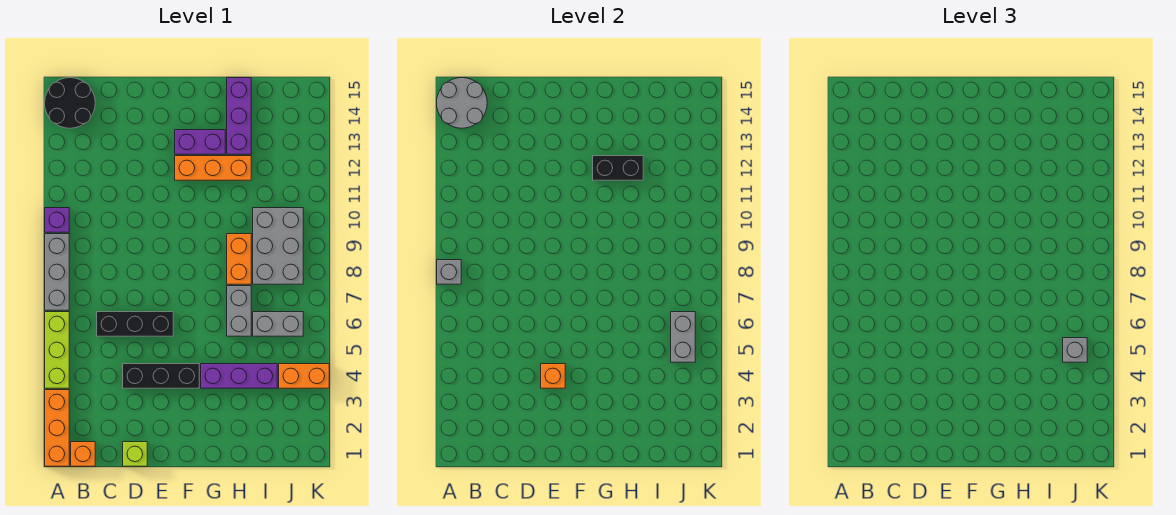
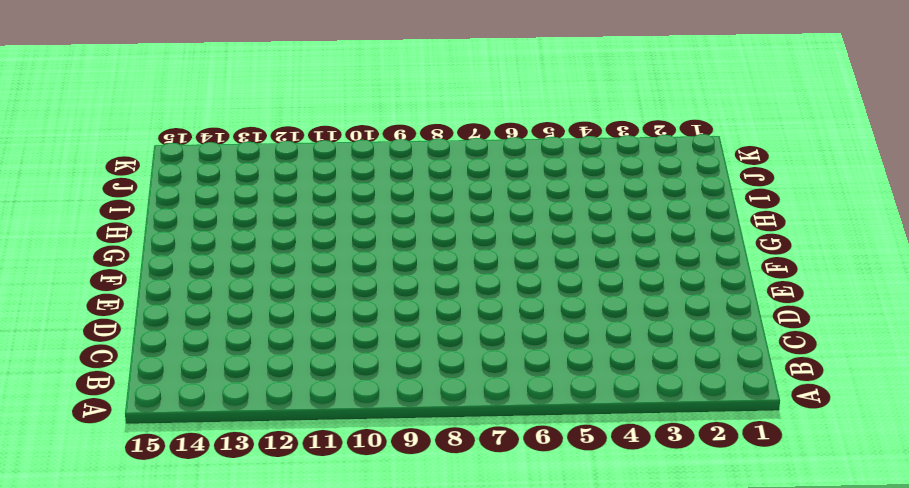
none -> orange 1x3 brick [45,390,69,466]
none -> lime 1x3 brick [45,312,69,388]
none -> grey 1x3 brick [45,234,69,310]

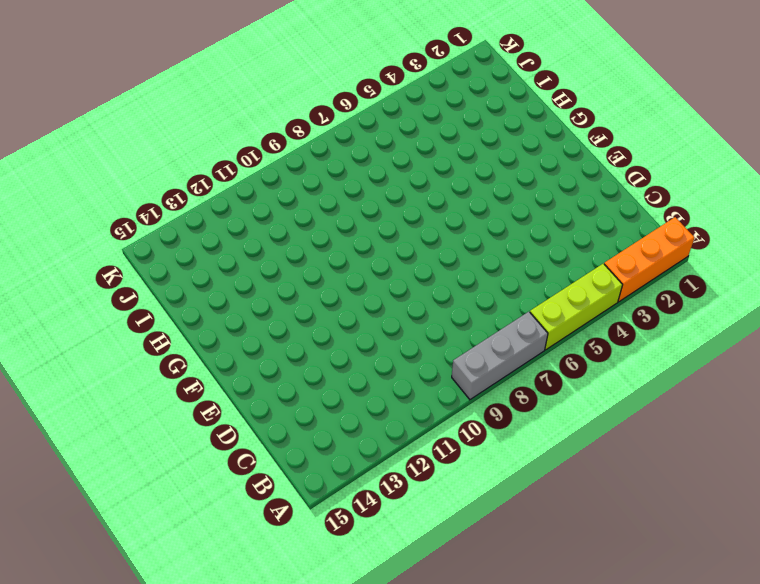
none -> purple 1x1 brick [45,208,69,232]
none -> black 2x2 round brick [45,78,95,128]
none -> orange 1x1 brick [71,442,95,466]

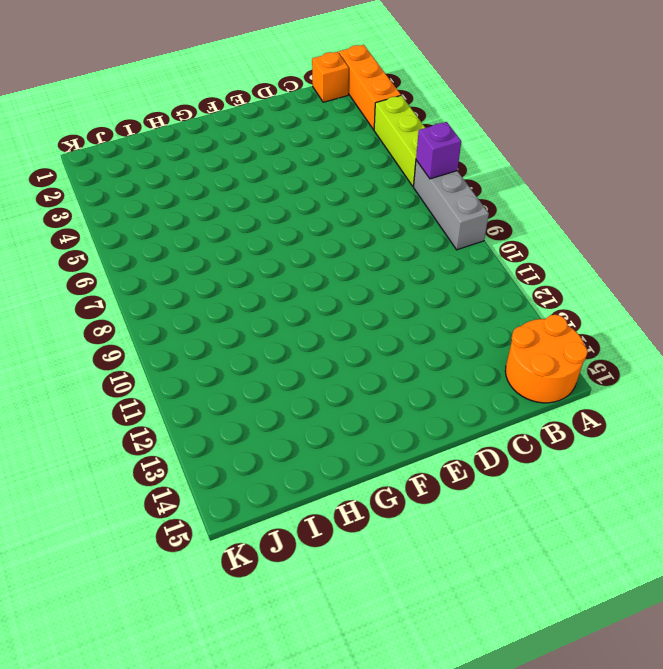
purple 1x1 brick [416,122,461,179] -> purple 1x1 brick moved to [45,208,69,232]
orange 2x2 round brick [505,315,588,403] -> black 2x2 round brick [45,78,95,128]
none -> black 1x3 brick [97,312,173,336]
none -> lime 1x1 brick [123,442,147,466]
none -> black 1x3 brick [123,364,199,388]

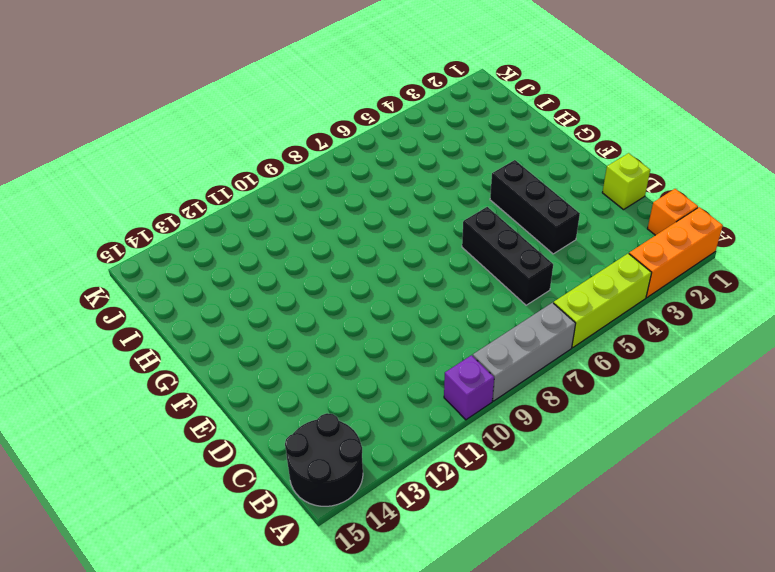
none -> orange 1x3 brick [175,156,251,180]
none -> purple 1x2 brick [175,130,225,154]
none -> purple 1x3 brick [201,364,277,388]

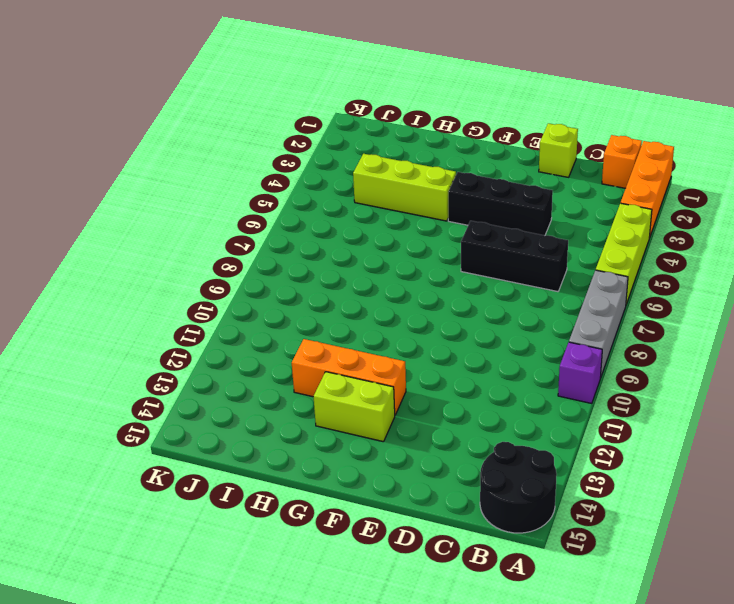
lime 1x2 brick [313,372,395,442] -> purple 1x2 brick [175,130,225,154]
lime 1x3 brick [353,154,456,221] -> purple 1x3 brick [201,364,277,388]
none -> grey 1x2 brick [227,286,251,336]
none -> orange 1x2 brick [227,234,251,284]
none -> purple 1x3 brick [227,78,251,154]

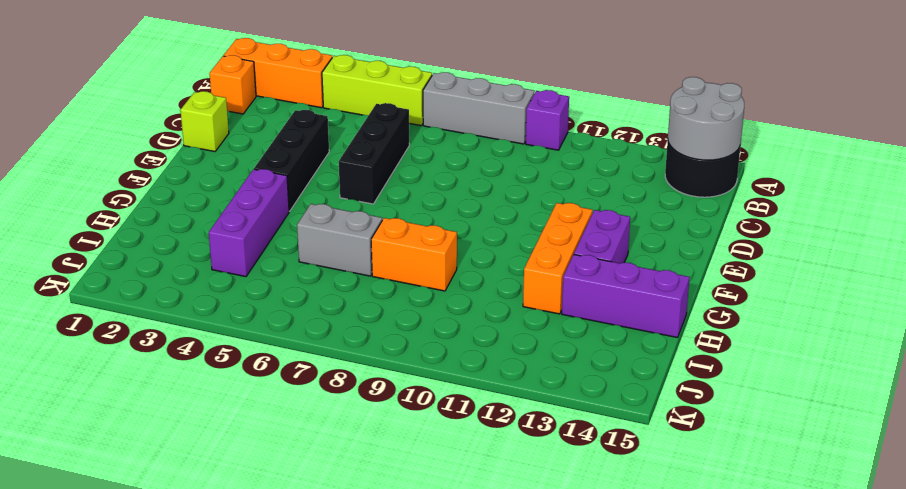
none -> grey 1x2 brick [253,312,303,336]
none -> grey 2x3 brick [253,208,303,284]
none -> orange 1x2 brick [279,364,329,388]

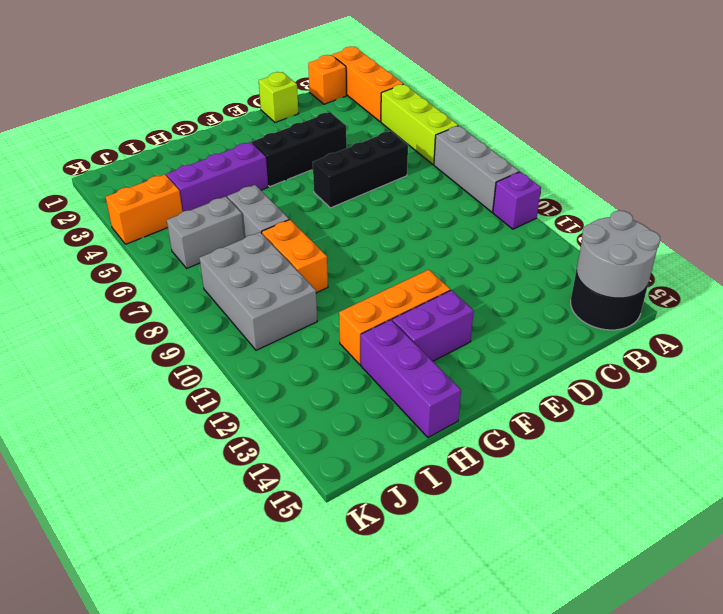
none -> grey 1x1 brick [437,260,461,284]
none -> orange 1x1 brick [541,364,565,388]
none -> black 1x2 brick [593,156,643,180]

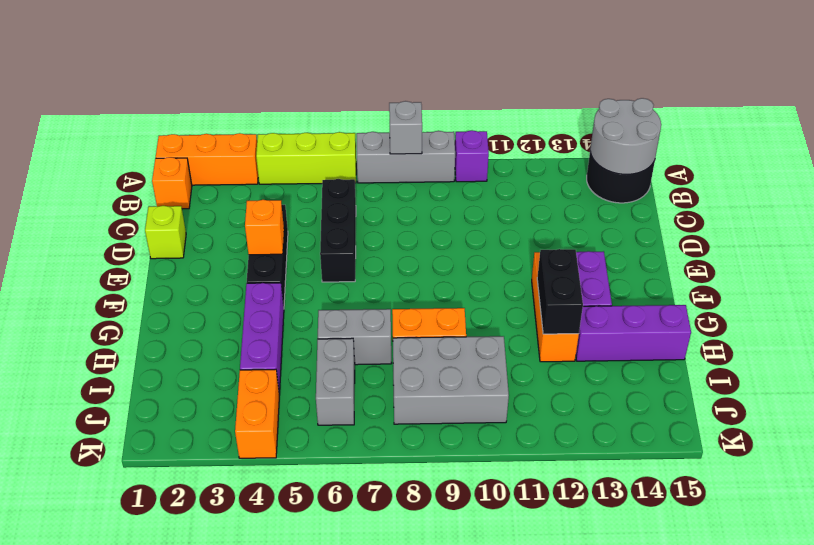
none -> grey 1x2 brick [671,312,695,362]
none -> grey 1x1 brick [1063,338,1087,362]

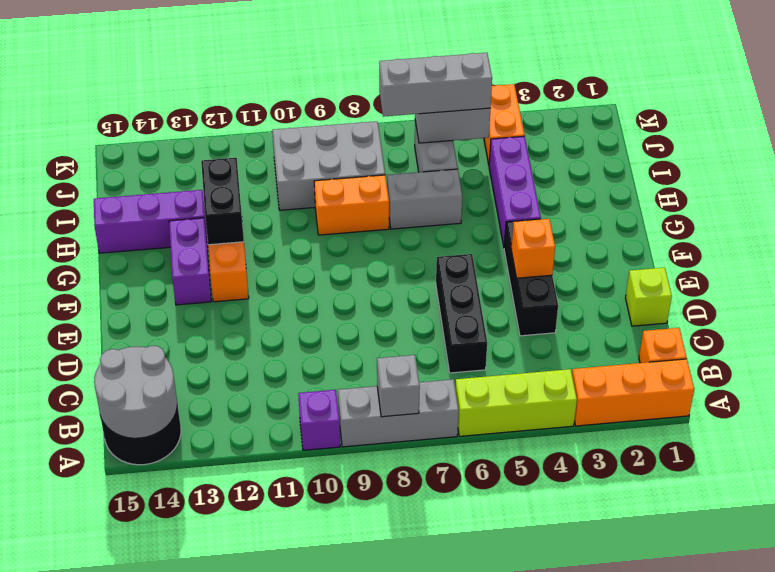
grey 1x3 brick [379,53,492,117] -> grey 1x1 brick [1063,338,1087,362]

